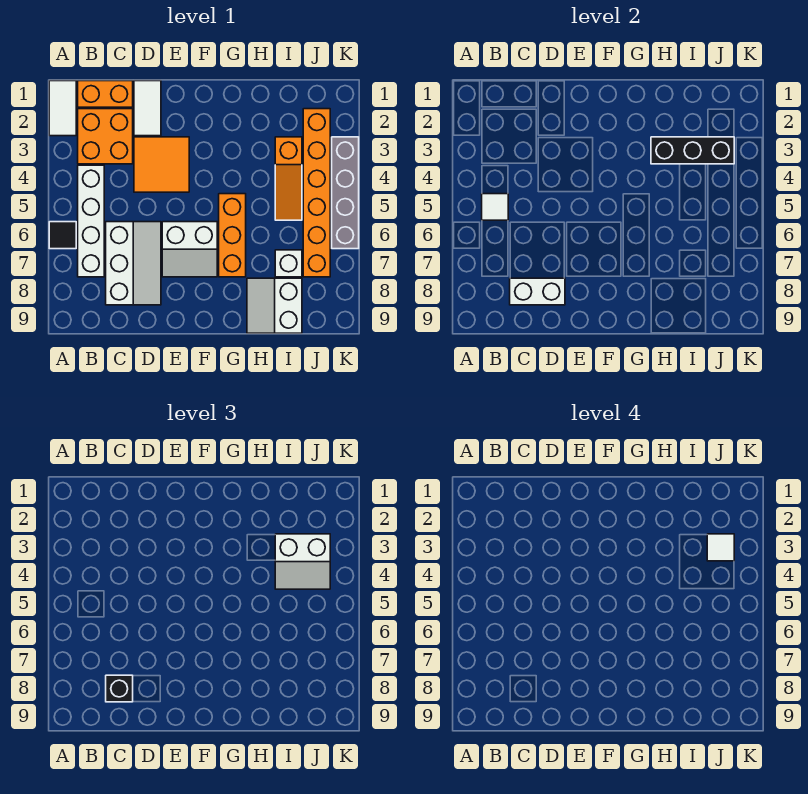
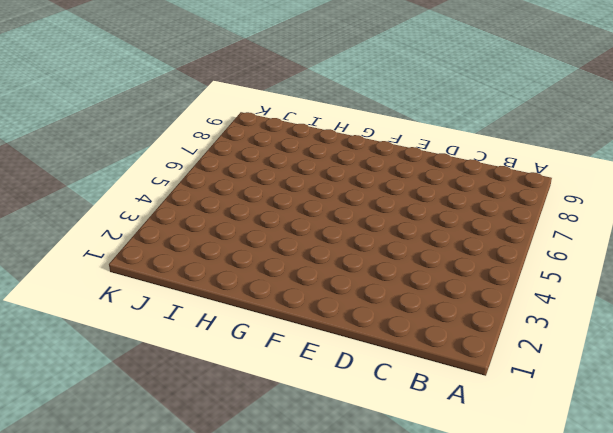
none -> white 1x2 tile [49,81,76,136]
none -> black 1x1 tile [49,222,76,249]
none -> orange 1x2 brick [78,81,133,107]

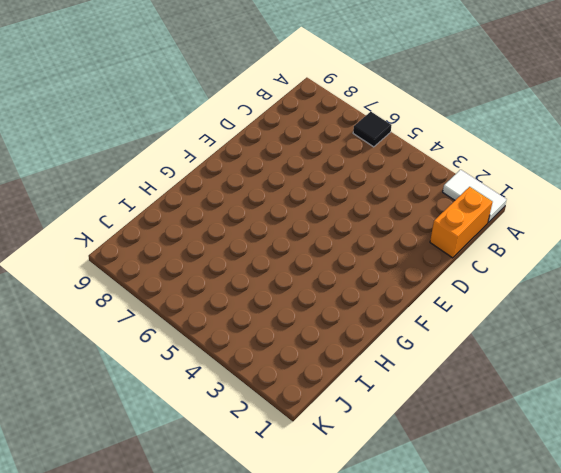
none -> orange 2x2 brick [78,109,133,164]
none -> white 1x4 brick [78,165,104,277]
none -> white 2x3 slope [106,222,161,305]

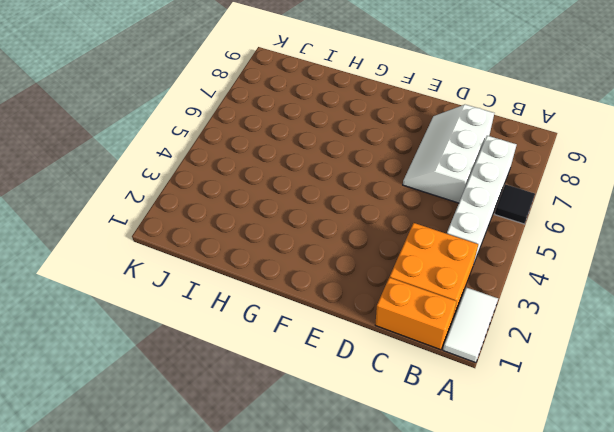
none -> white 1x2 tile [134,81,161,136]
none -> orange 2x2 tile [134,137,189,192]
none -> white 2x2 slope [162,222,217,277]

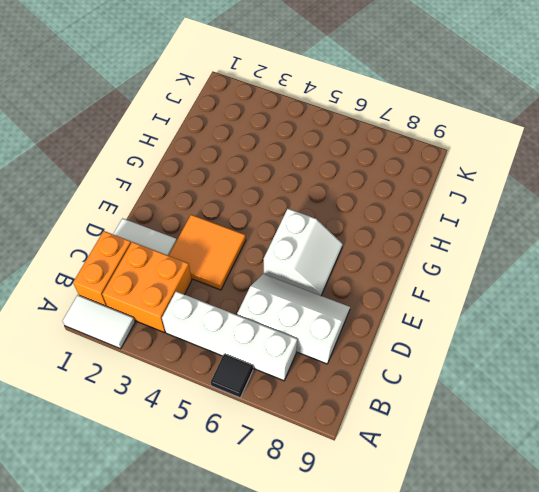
none -> orange 1x3 brick [219,194,246,277]
none -> white 2x2 slope [247,278,302,333]
none -> orange 1x3 slope [275,137,302,220]

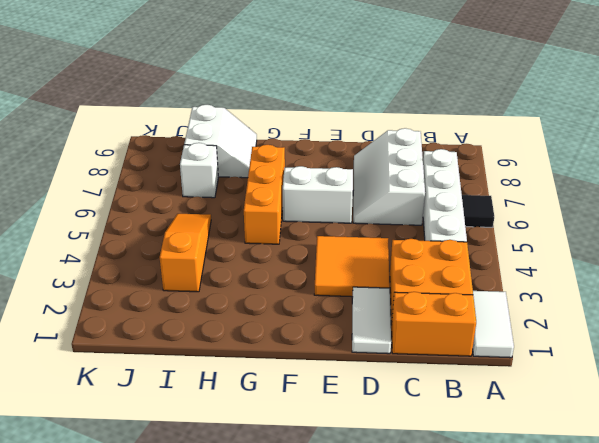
none -> orange 1x6 brick [303,109,330,277]
none -> grey 1x4 brick [332,137,359,249]
none -> white 1x1 tile [482,194,508,220]

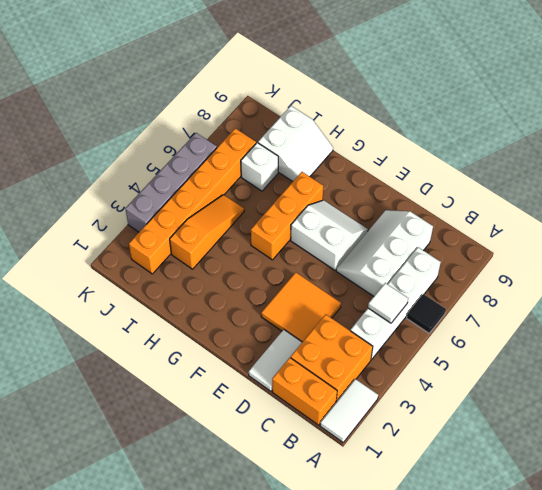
none -> white 1x2 brick [510,278,565,305]
none -> black 1x3 brick [651,137,734,164]
none -> black 1x1 brick [106,675,133,702]

